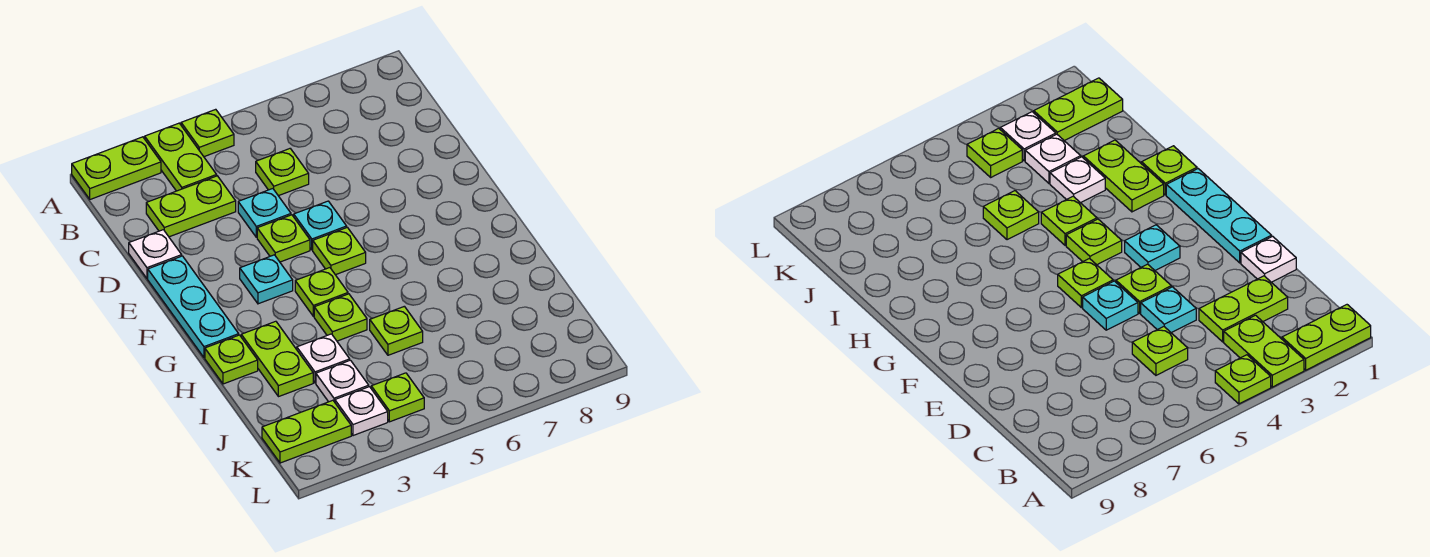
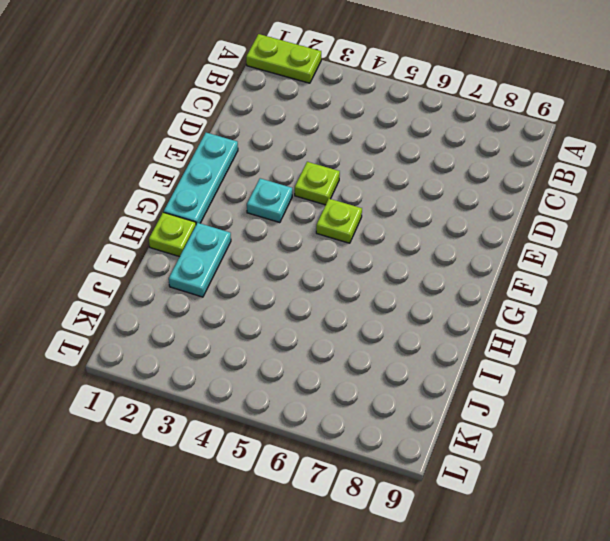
cyan 1x2 plate [169,223,231,297] -> lime 1x2 plate [241,321,313,397]
none -> lime 1x2 plate [145,123,217,191]
none -> lime 1x1 plate [181,109,234,157]
none -> lime 1x2 plate [146,176,236,237]

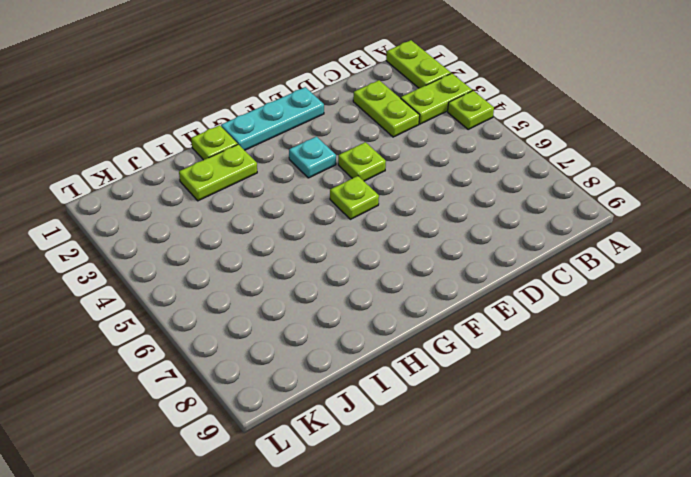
none -> lime 1x1 plate [256,149,309,196]
none -> white 1x1 plate [129,230,182,279]
none -> cyan 1x1 plate [238,189,291,237]

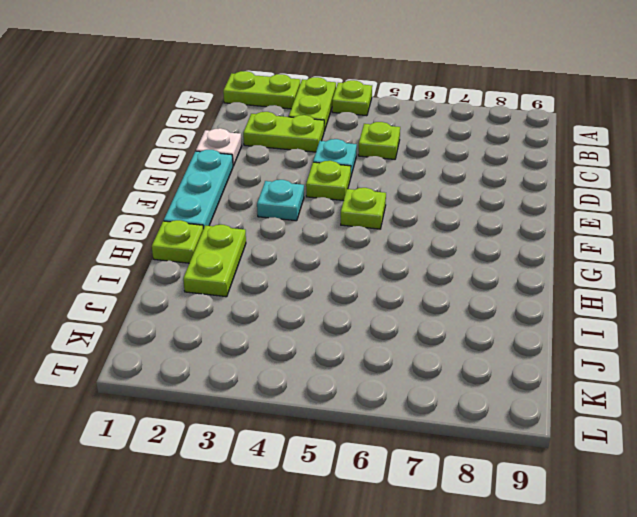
none -> cyan 1x1 plate [294,201,347,250]
none -> lime 1x1 plate [295,268,348,316]
none -> lime 1x1 plate [314,294,367,341]

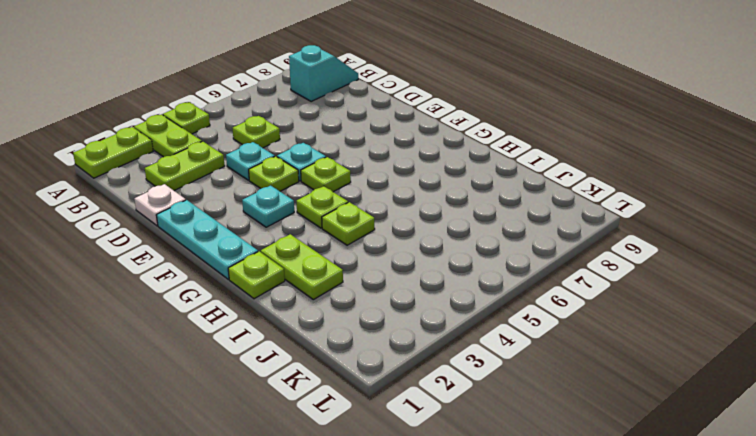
cyan 1x2 slope [289,45,358,102] -> none
none -> white 1x1 plate [297,334,350,383]
none -> lime 1x1 plate [370,306,423,355]
none -> white 1x1 plate [316,360,369,402]

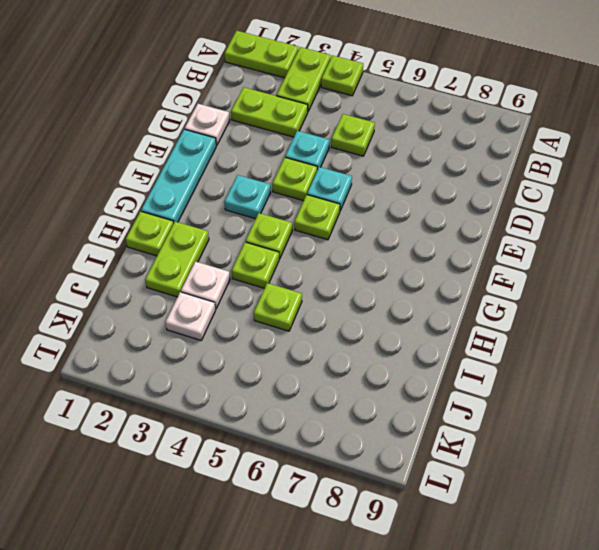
none -> lime 1x2 plate [262,400,351,463]
none -> white 1x1 plate [335,387,388,436]
none -> lime 1x1 plate [371,373,424,422]

